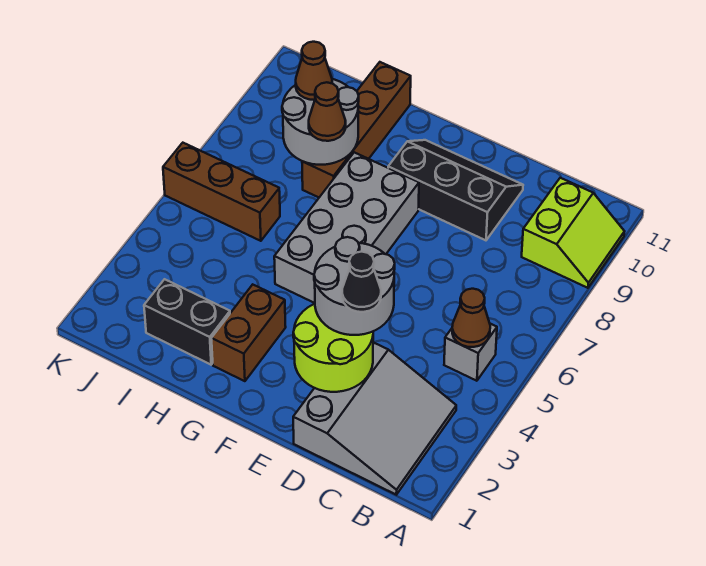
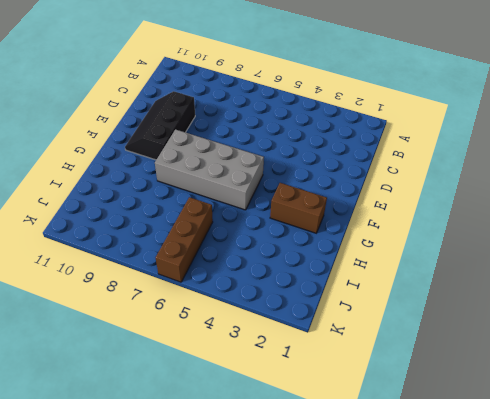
none -> lime 2x2 slope [522,178,624,288]
none -> grey 3x3 slope [293,342,456,495]
none -> grey 1x1 brick [444,324,497,381]

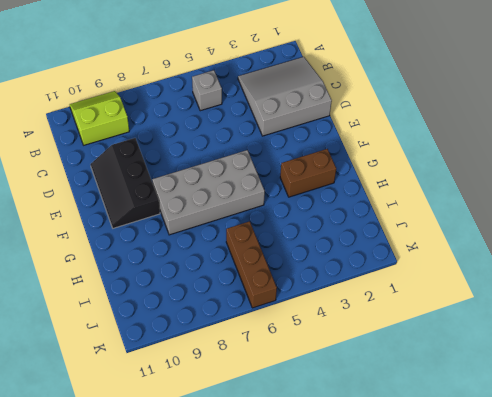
none -> black 1x2 brick [144,279,230,365]
none -> brown 1x4 brick [302,62,411,197]
none -> brown 1x1 cone [452,289,490,347]

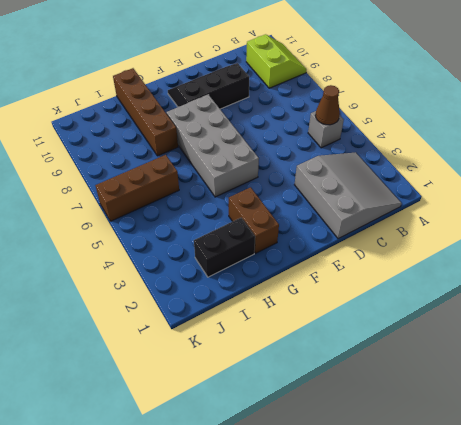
none -> lime 2x2 round brick [293,304,373,392]
none -> grey 2x2 round brick [282,79,359,165]
none -> grey 2x2 round brick [314,237,395,335]

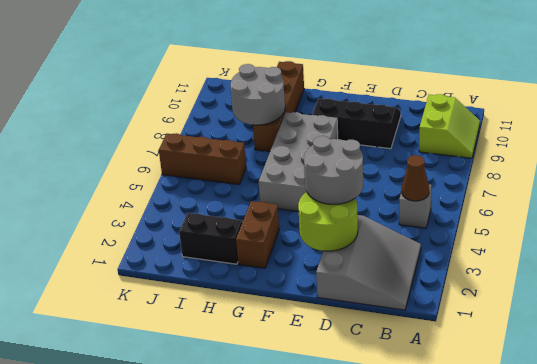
none -> brown 1x1 cone [309,82,346,141]
none -> brown 1x1 cone [296,42,332,100]
none -> black 1x1 cone [342,252,381,312]

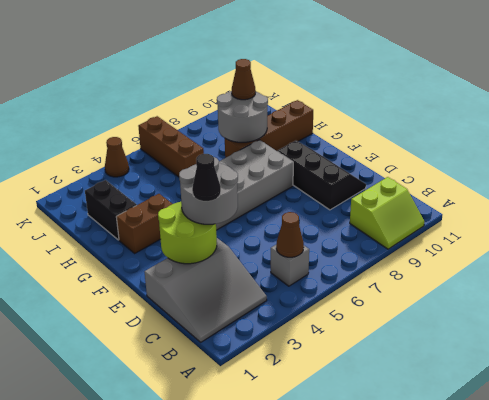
brown 1x1 cone [105,137,129,177] -> brown 1x1 cone moved to [309,82,346,141]

